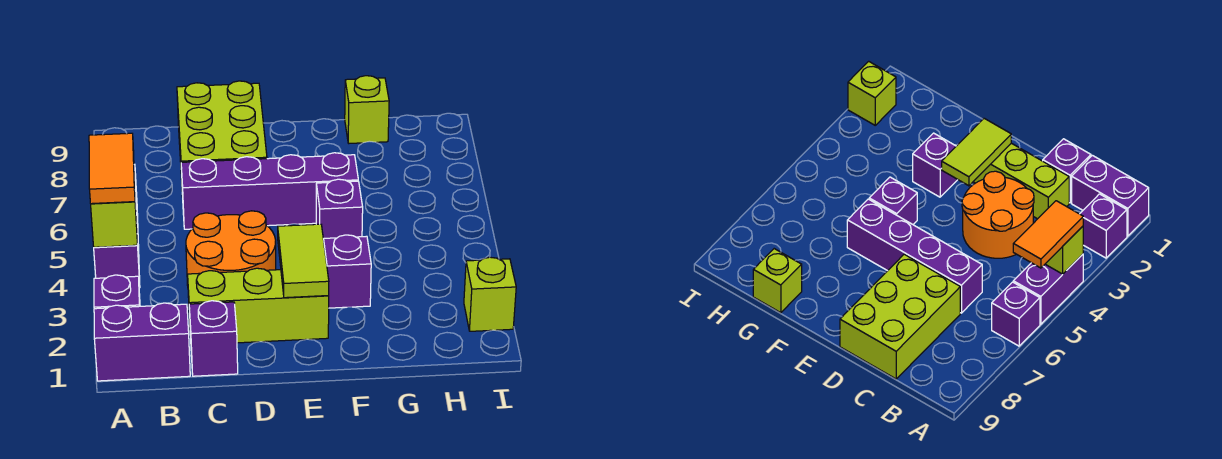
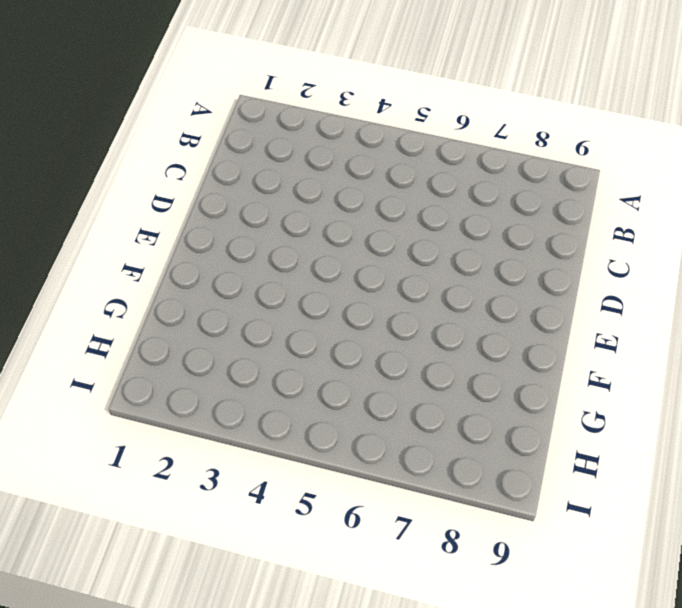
none -> purple 1x2 brick [94,303,190,381]
none -> purple 1x1 brick [94,275,140,309]
none -> purple 1x2 brick [94,191,140,288]

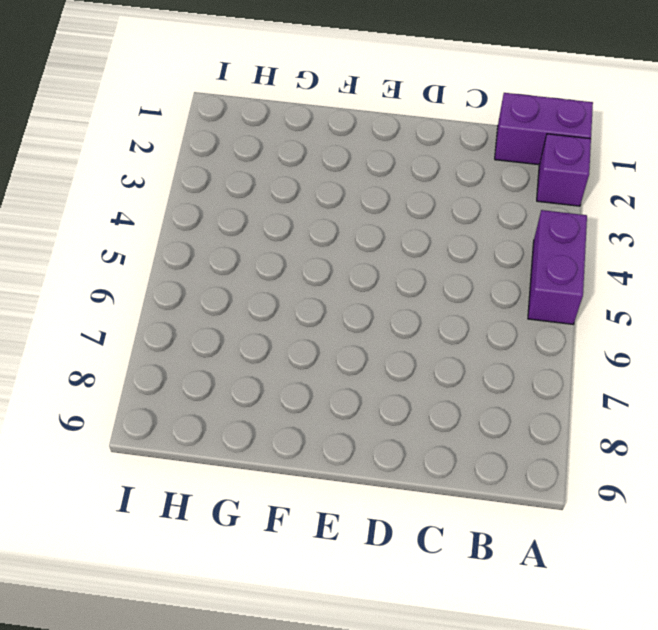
none -> purple 1x1 brick [992,282,1040,346]
none -> purple 1x1 brick [189,301,238,376]
none -> lime 1x3 brick [188,268,329,343]

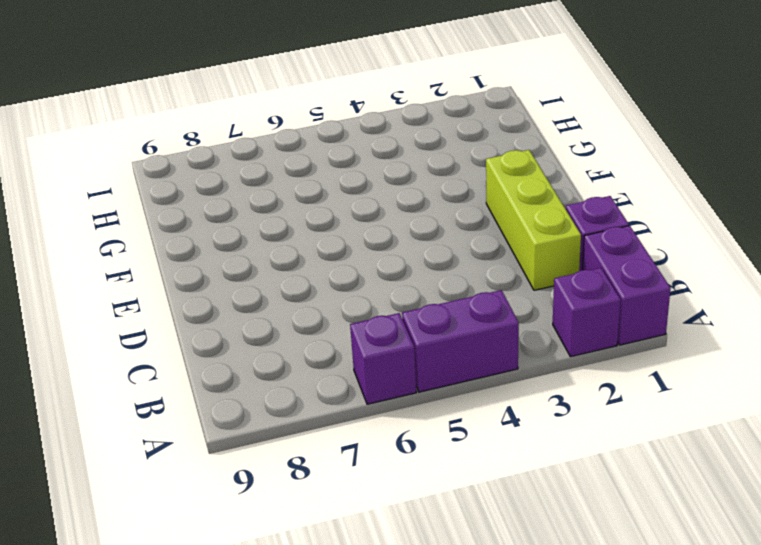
none -> orange 2x2 round brick [186,211,276,286]
none -> purple 1x4 brick [181,153,358,229]
none -> lime 2x3 brick [177,81,267,197]

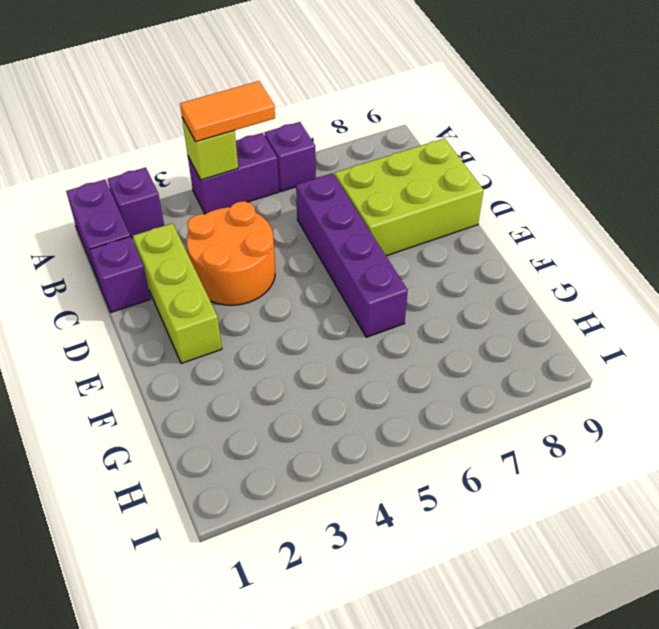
none -> purple 1x1 brick [324,235,371,308]
none -> purple 1x1 brick [316,179,363,240]
none -> lime 1x1 brick [345,76,389,143]

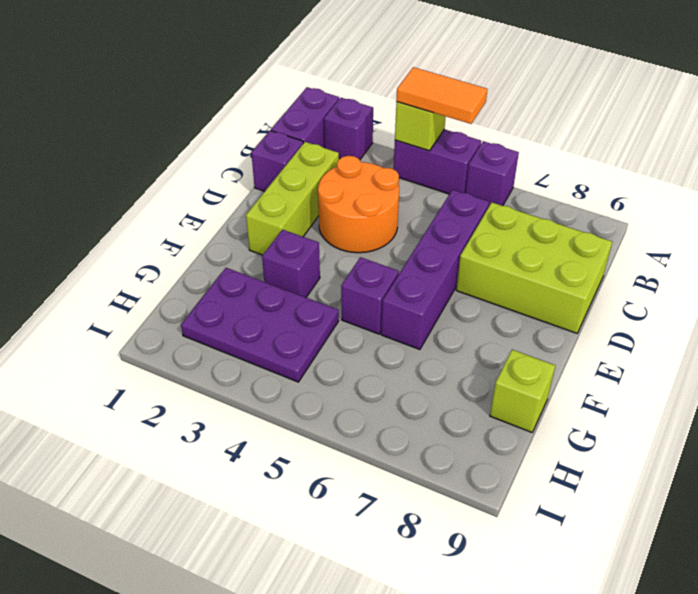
purple 2x3 plate [181,268,339,382] -> none
none -> lime 1x1 brick [464,257,516,331]
none -> lime 1x2 tile [278,224,329,298]

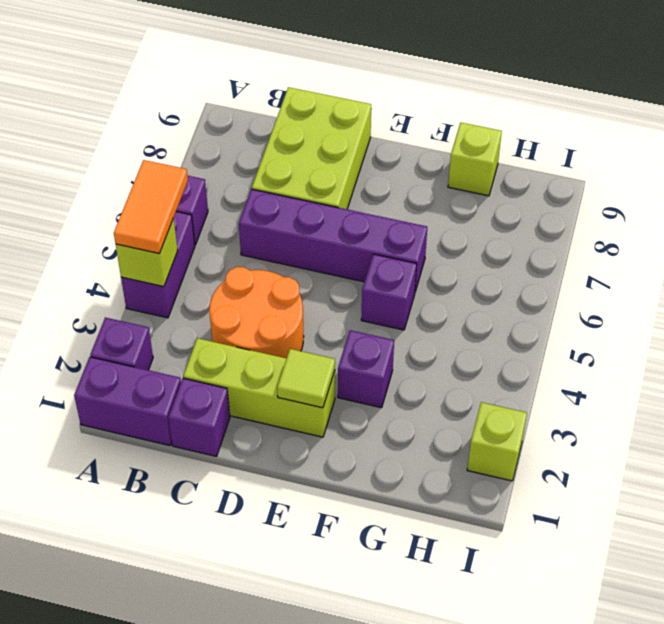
lime 1x1 tile [277,349,335,408] -> lime 1x2 tile [278,224,329,298]

